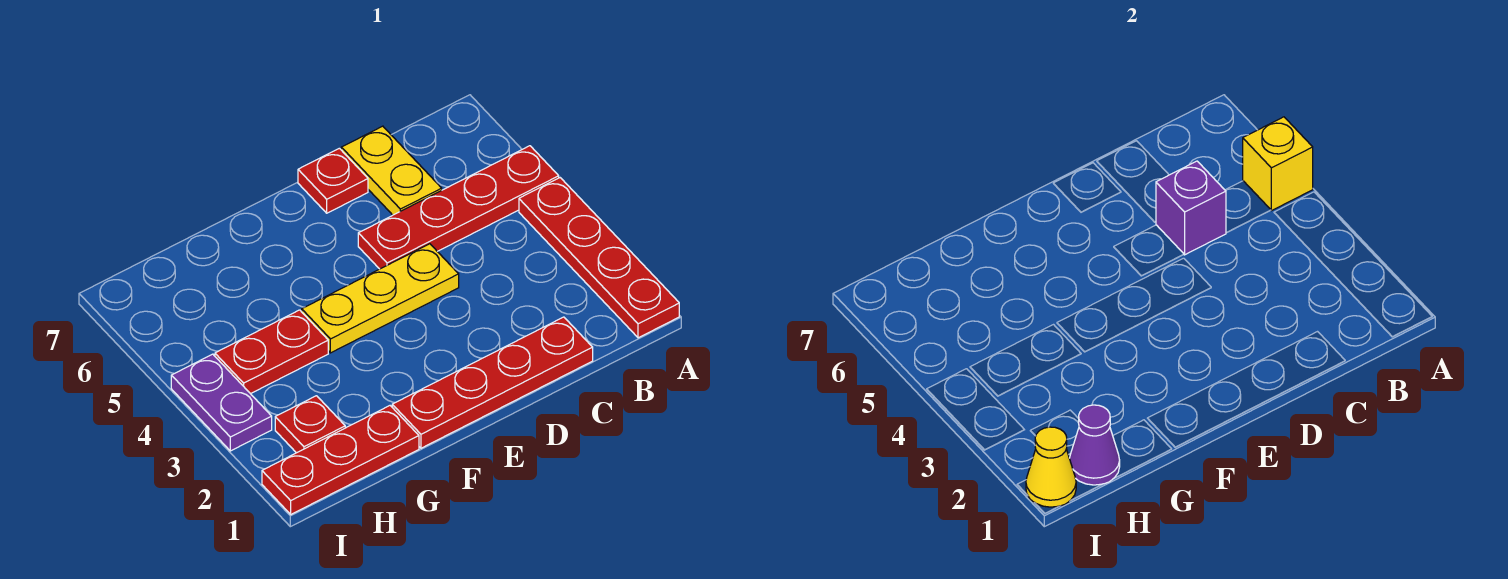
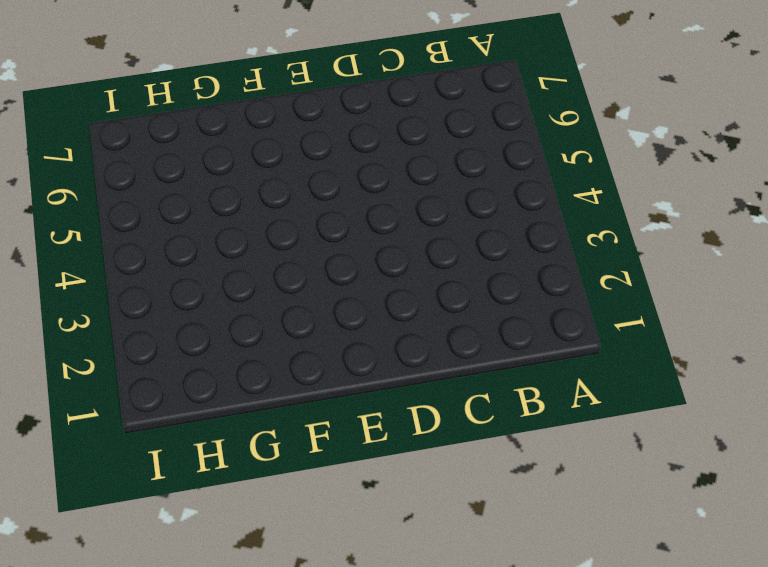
none -> red 1x4 plate [519,178,679,338]
none -> red 1x4 plate [358,146,559,269]
none -> red 1x4 plate [392,317,593,448]

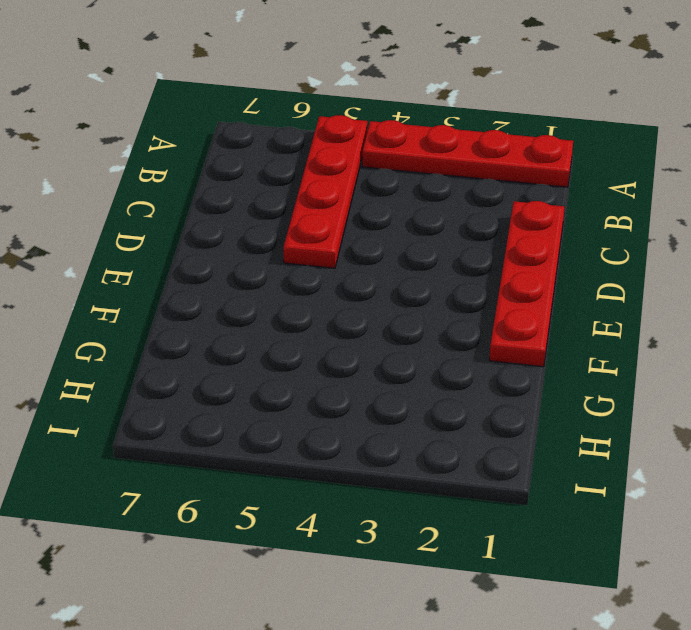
none -> yellow 1x2 plate [341,126,442,215]
none -> yellow 1x3 plate [302,244,459,353]
none -> red 1x1 plate [298,148,368,213]

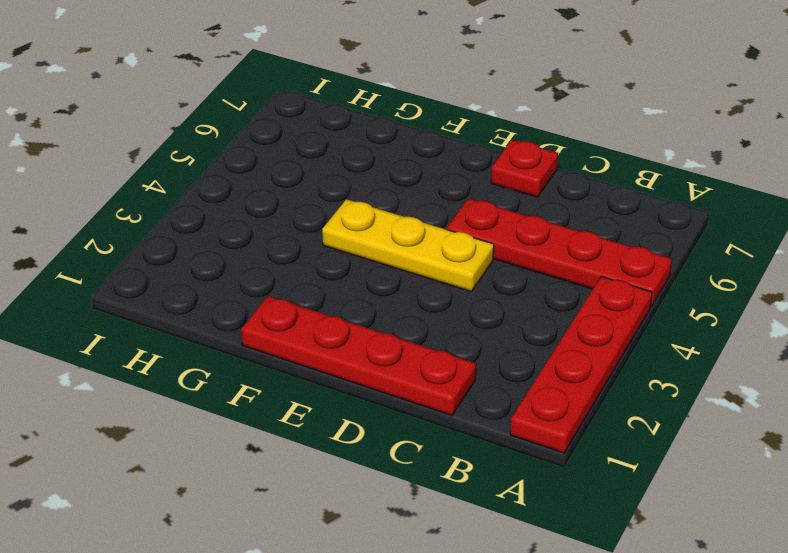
none -> yellow 1x2 plate [341,126,442,215]
none -> red 1x3 plate [262,406,419,514]
none -> red 1x2 plate [215,310,328,394]

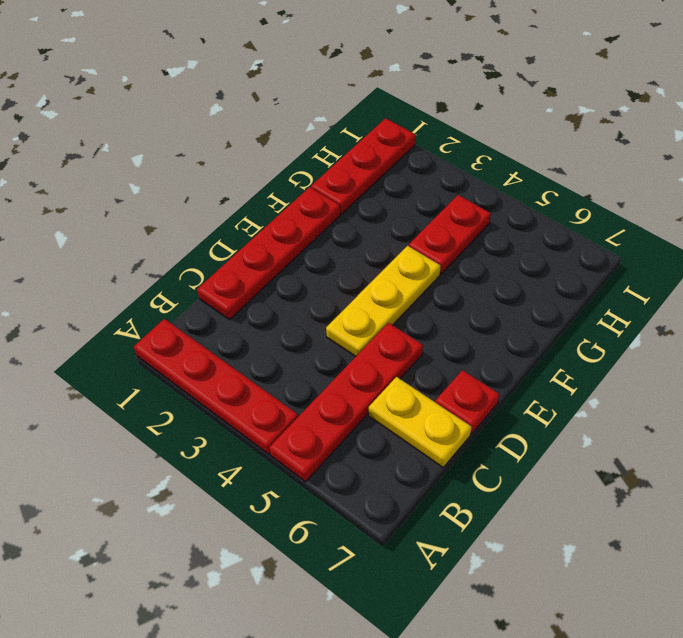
none -> red 1x1 plate [275,396,345,453]
none -> purple 1x2 plate [171,354,272,451]
none -> yellow 1x1 brick [1243,117,1313,211]

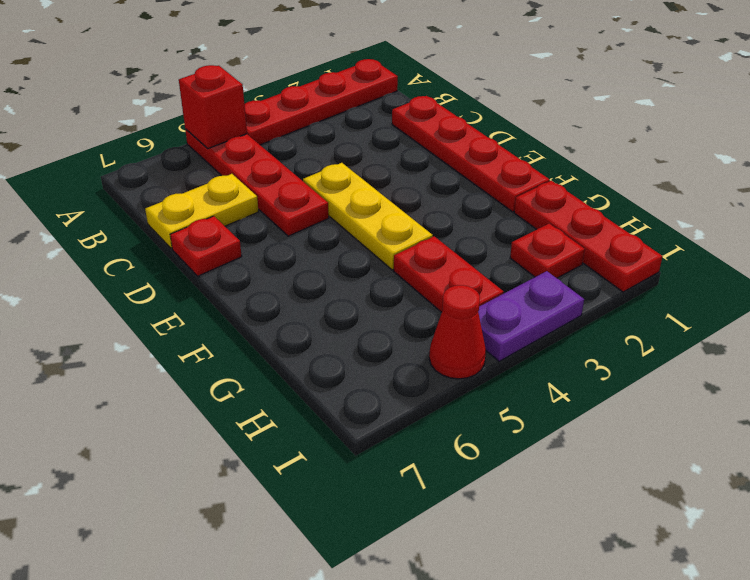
red 1x1 brick [179,65,247,149] -> yellow 1x1 brick [1243,117,1313,211]
red 1x1 cone [429,285,486,379] -> none
none -> purple 1x1 brick [1156,161,1226,255]
none -> purple 1x1 cone [1069,405,1120,485]
none -> yellow 1x1 cone [1026,427,1076,507]

